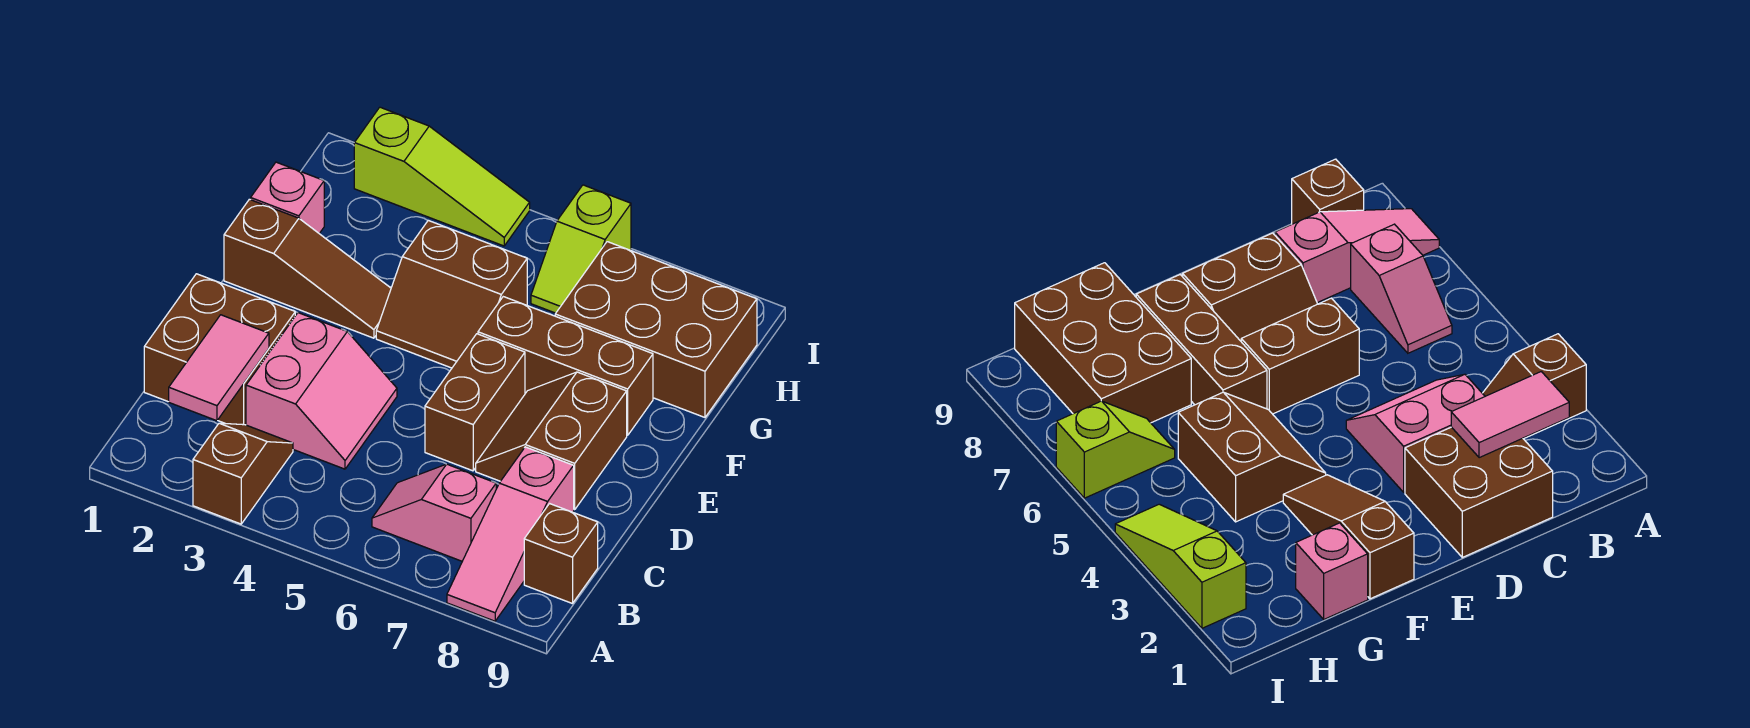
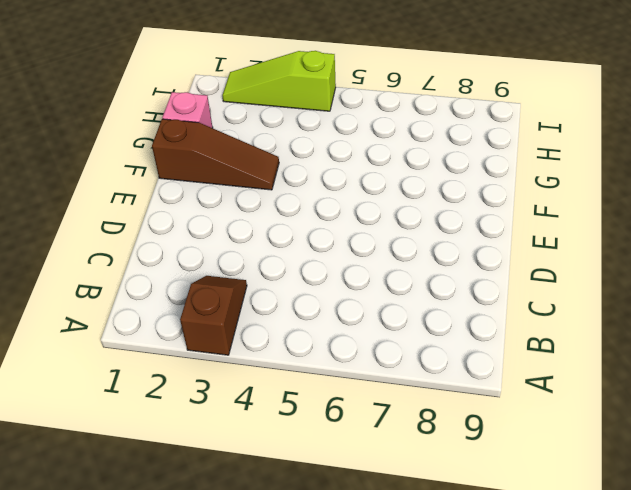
lime 1x3 slope [222,51,336,111] -> lime 1x3 slope turned to [354,107,530,246]
none -> pink 1x3 slope [447,447,574,621]
none -> pink 1x2 slope [372,464,496,561]
none -> brown 1x1 brick [524,504,598,604]

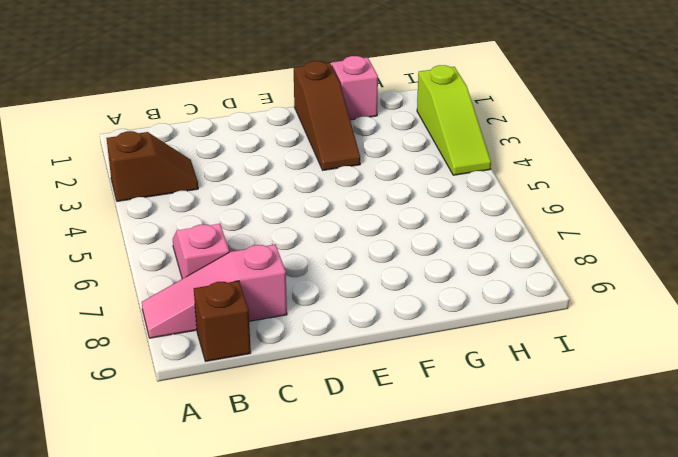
none -> brown 2x2 brick [144,274,295,425]
none -> pink 2x2 slope [246,313,397,469]
none -> brown 1x2 brick [425,334,525,471]

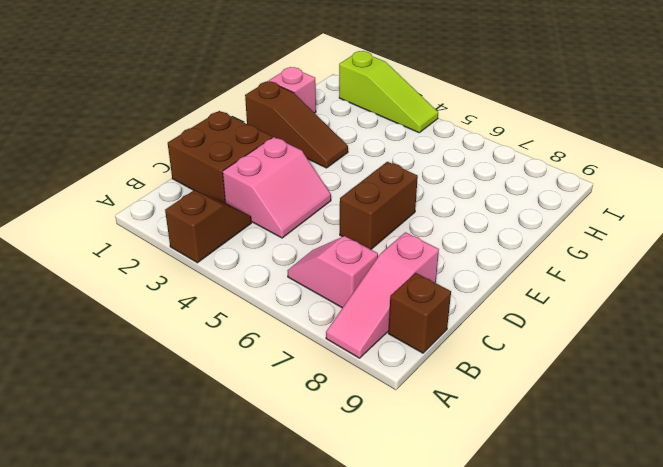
none -> brown 2x2 slope [476,372,627,510]
none -> brown 2x2 slope [376,220,527,368]
none -> brown 1x3 brick [478,297,653,435]

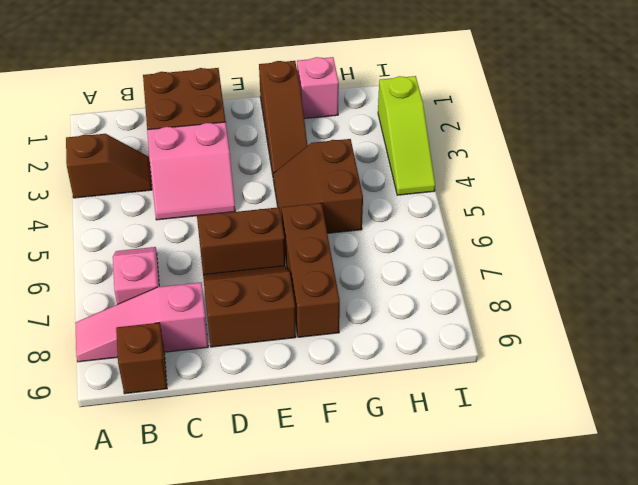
none -> brown 2x3 brick [555,242,757,417]
none -> lime 1x2 slope [531,185,631,313]
none -> pink 1x2 tile [169,315,269,421]

